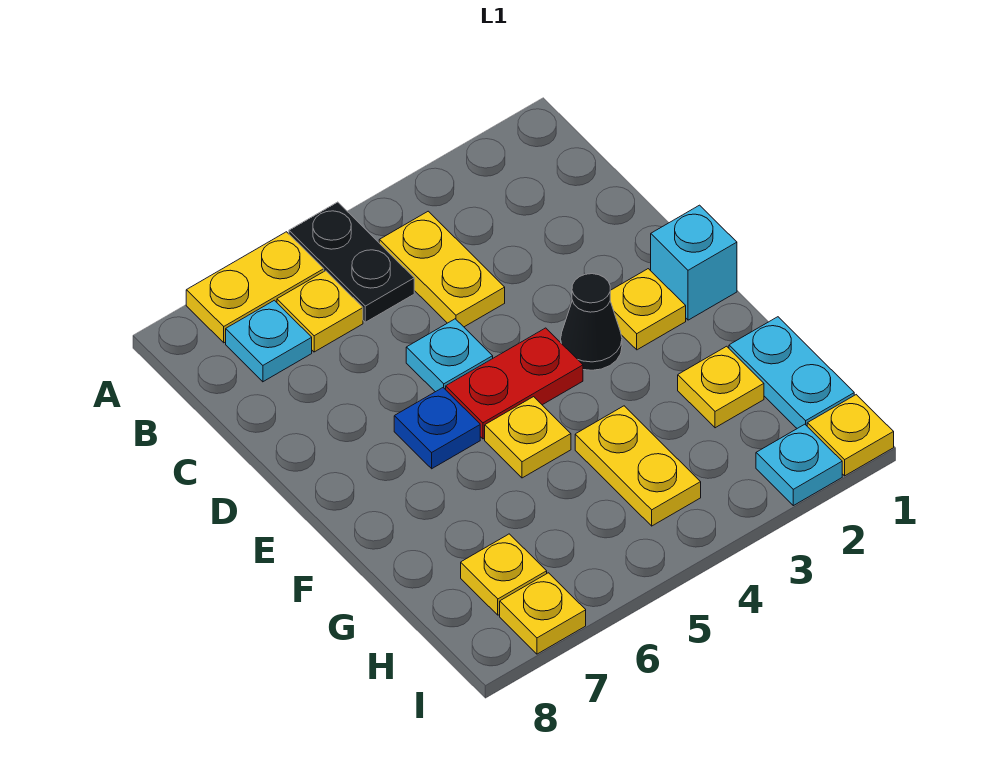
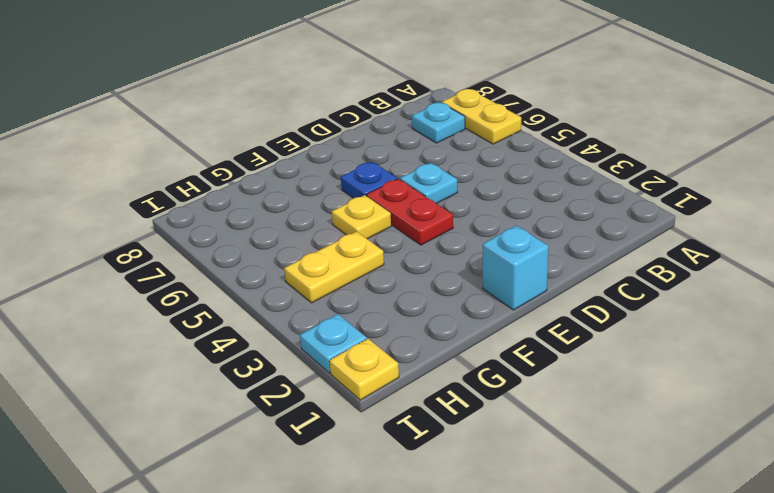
none -> black 1x2 plate [289,202,414,322]
none -> yellow 1x2 plate [379,211,505,327]
none -> yellow 1x1 plate [277,271,363,352]

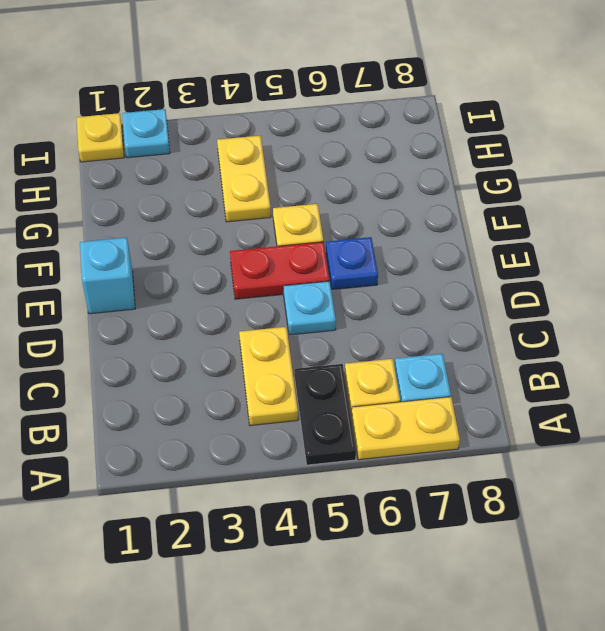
none -> yellow 1x1 plate [610,269,686,350]
none -> black 1x1 cone [561,274,622,370]
none -> cyan 1x2 plate [729,317,854,428]

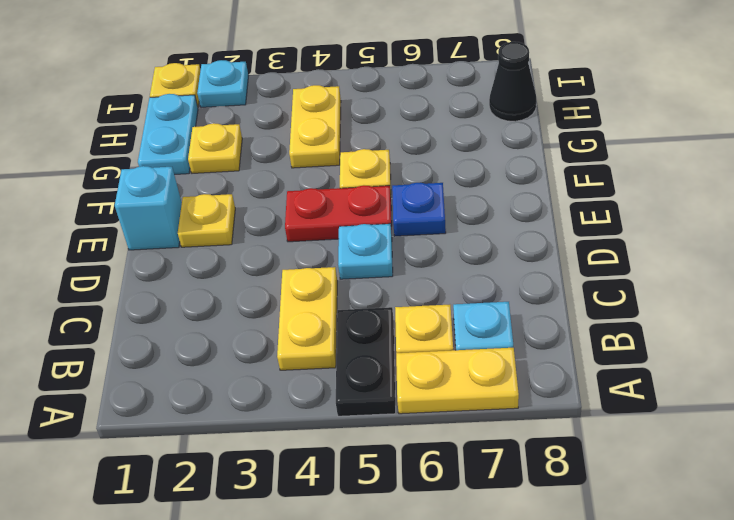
black 1x1 cone [489,42,536,121] -> black 1x1 cone moved to [561,274,622,370]
none -> yellow 1x1 plate [461,534,547,615]
none -> yellow 1x1 plate [500,573,586,654]

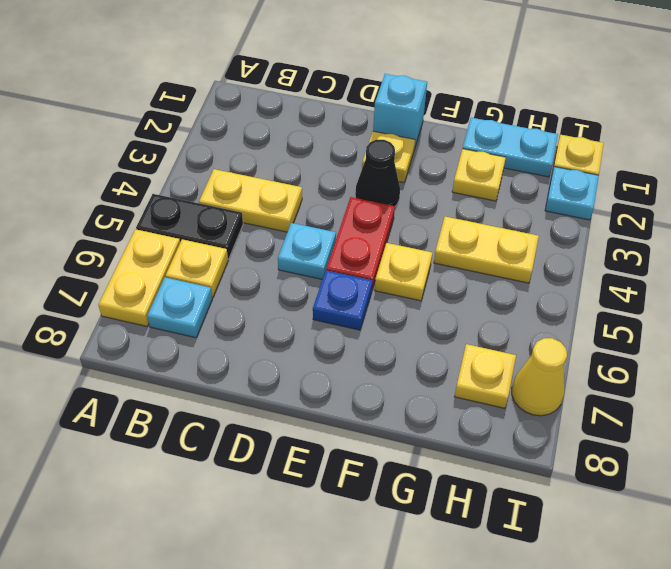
yellow 1x1 cone [512,338,567,416] -> yellow 1x1 plate [500,573,586,654]

